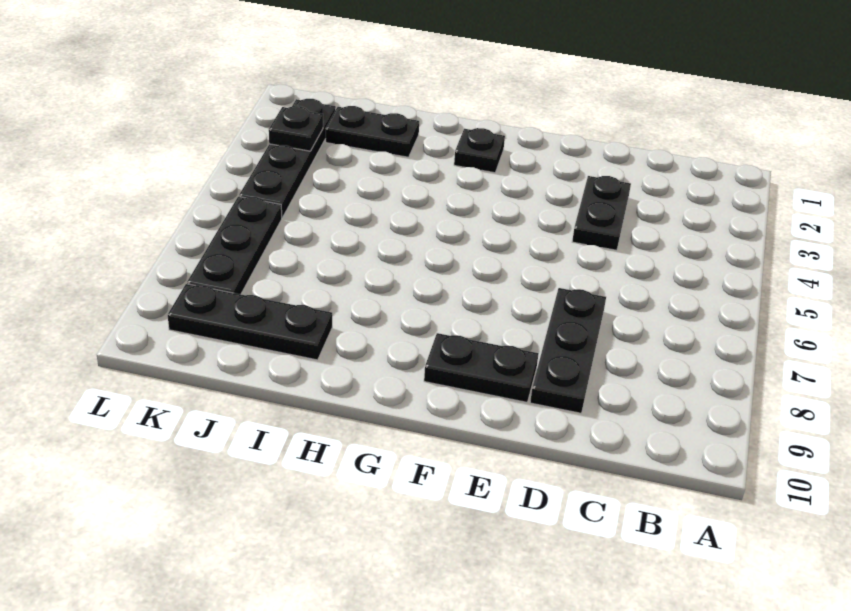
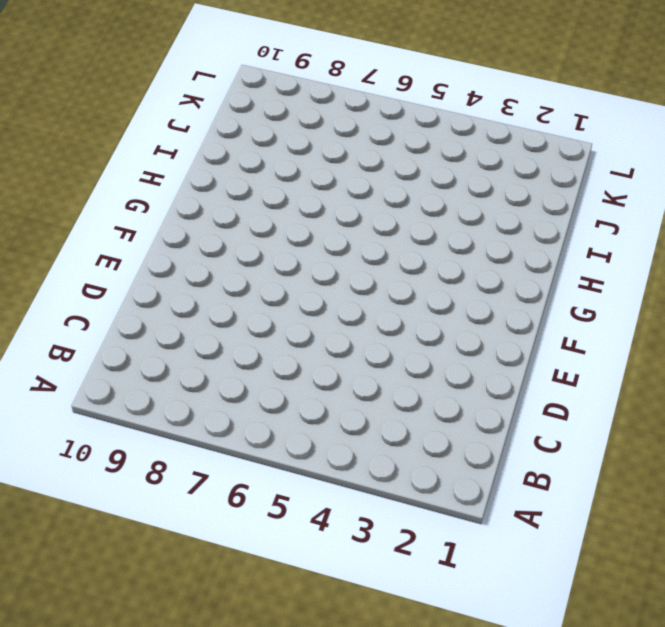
none -> black 1x2 plate [572,176,631,250]
none -> black 1x3 plate [530,288,606,413]

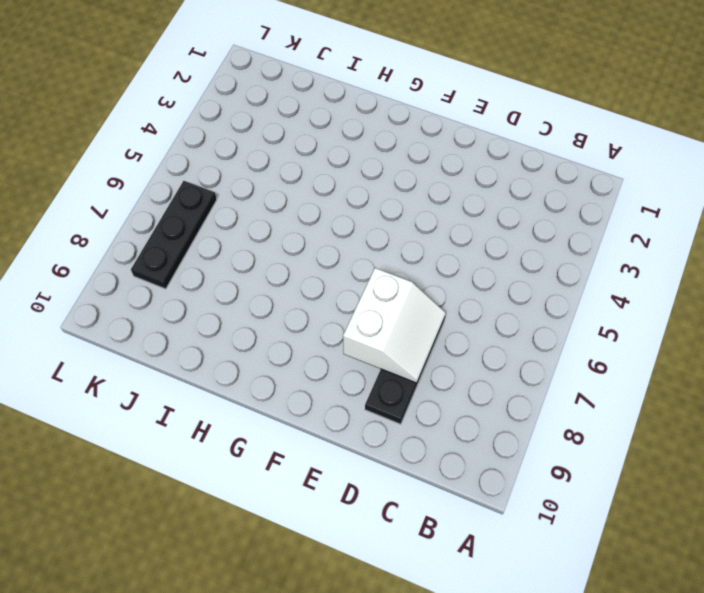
white 2x2 slope [343,268,446,383] -> none
none -> black 1x2 plate [572,176,631,250]
none -> black 1x2 plate [424,333,539,402]

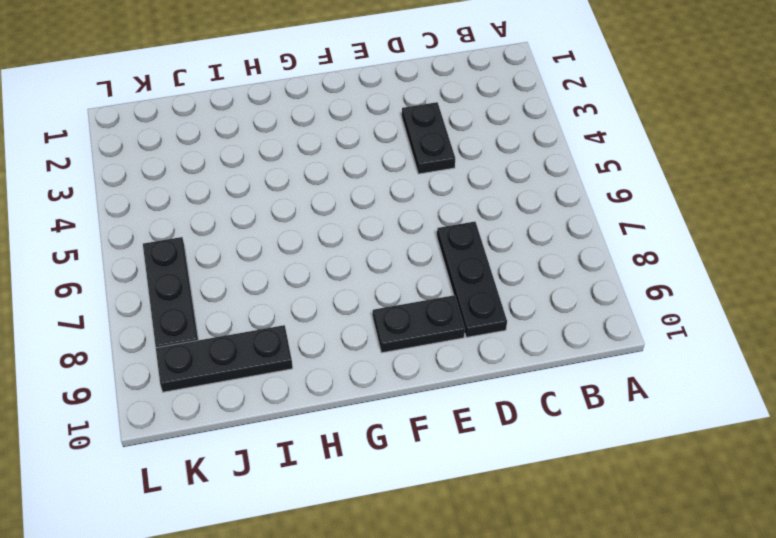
none -> black 1x1 plate [454,128,505,173]
none -> black 1x2 plate [326,106,419,157]

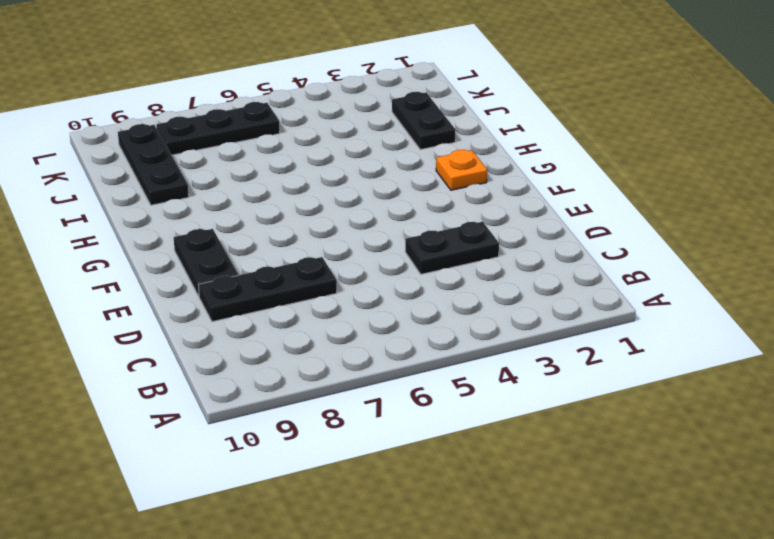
orange 1x1 plate [436,150,487,190] -> black 1x1 plate [454,128,505,173]
none -> black 1x4 plate [239,99,336,218]
none -> black 1x1 plate [269,106,323,151]

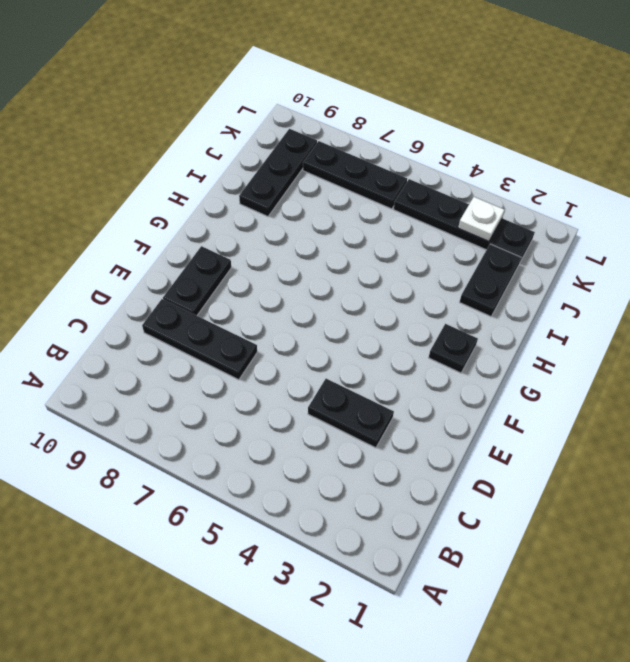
white 1x1 plate [458,197,504,242] -> black 1x1 plate [269,106,323,151]

